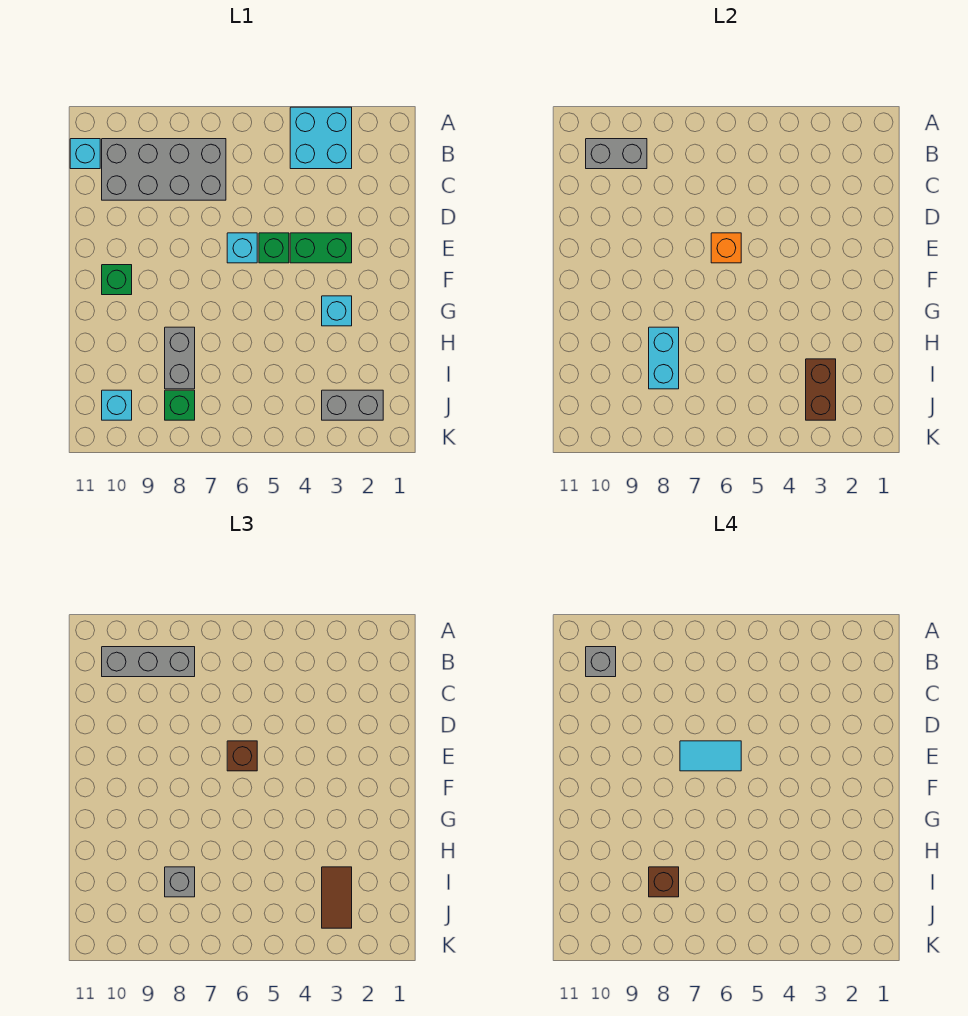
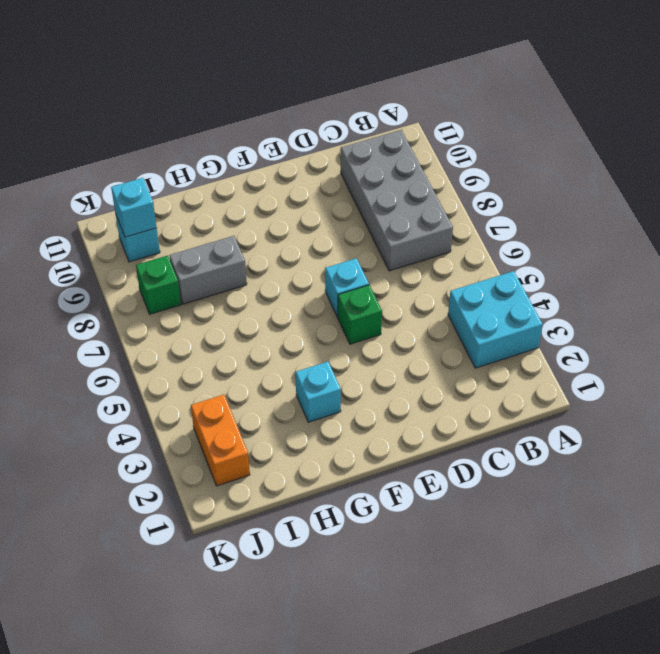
orange 1x2 brick [191,395,250,486] -> grey 1x2 brick [322,390,383,420]
cyan 1x1 brick [111,178,157,237] -> cyan 1x1 brick moved to [70,139,100,169]
none -> green 1x2 brick [290,233,352,263]
none -> green 1x1 brick [102,265,132,295]
none -> grey 1x2 brick [586,139,647,169]

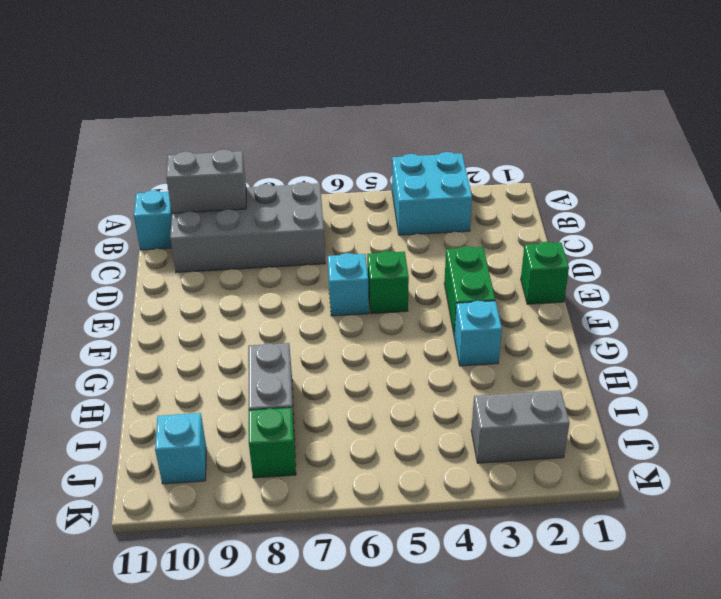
green 1x1 brick [521,242,569,304] -> green 1x1 brick moved to [102,265,132,295]
green 1x2 brick [444,246,495,336] -> green 1x2 brick turned to [290,233,352,263]
none -> orange 1x1 brick [711,233,741,263]
none -> cyan 1x2 brick [649,327,679,389]
none -> brown 1x2 brick [806,359,836,420]

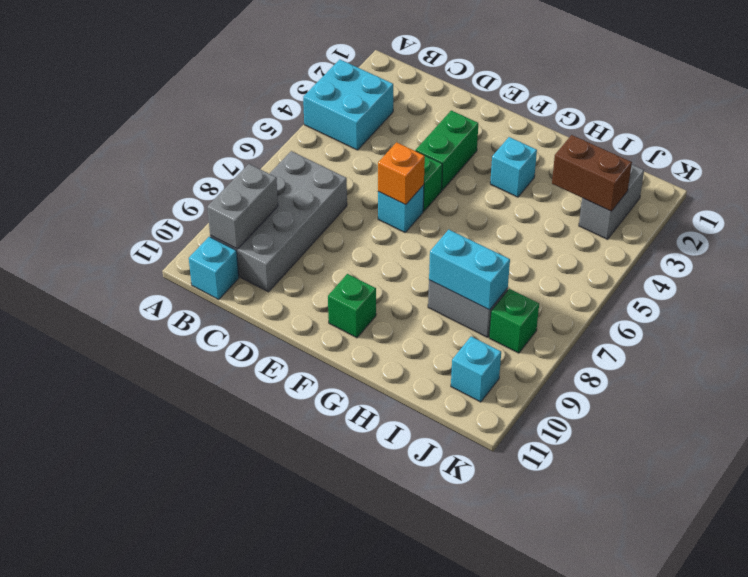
none -> grey 1x3 brick [102,647,195,677]
none -> brown 1x1 brick [227,741,257,771]
none -> brown 1x2 tile [322,867,352,928]

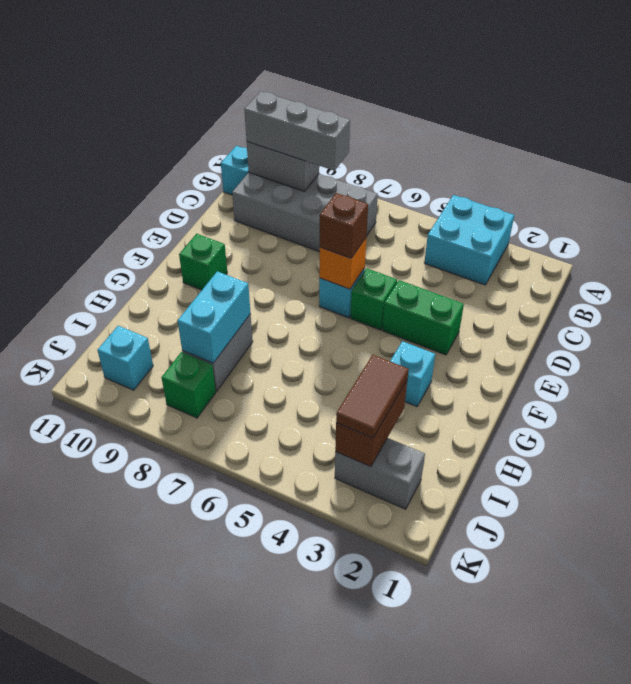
none -> grey 1x1 brick [165,867,195,897]
none -> grey 1x1 brick [586,647,616,677]
none -> cyan 1x2 tile [680,741,741,771]

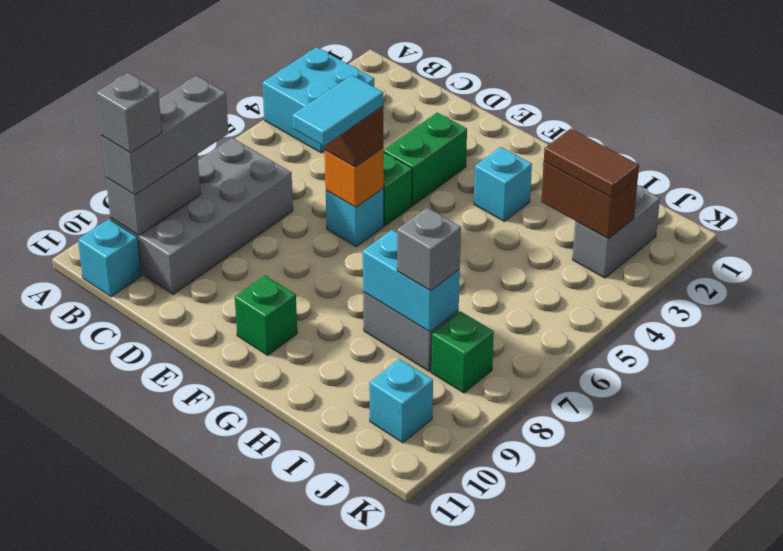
none -> brown 1x1 brick [649,867,679,897]

